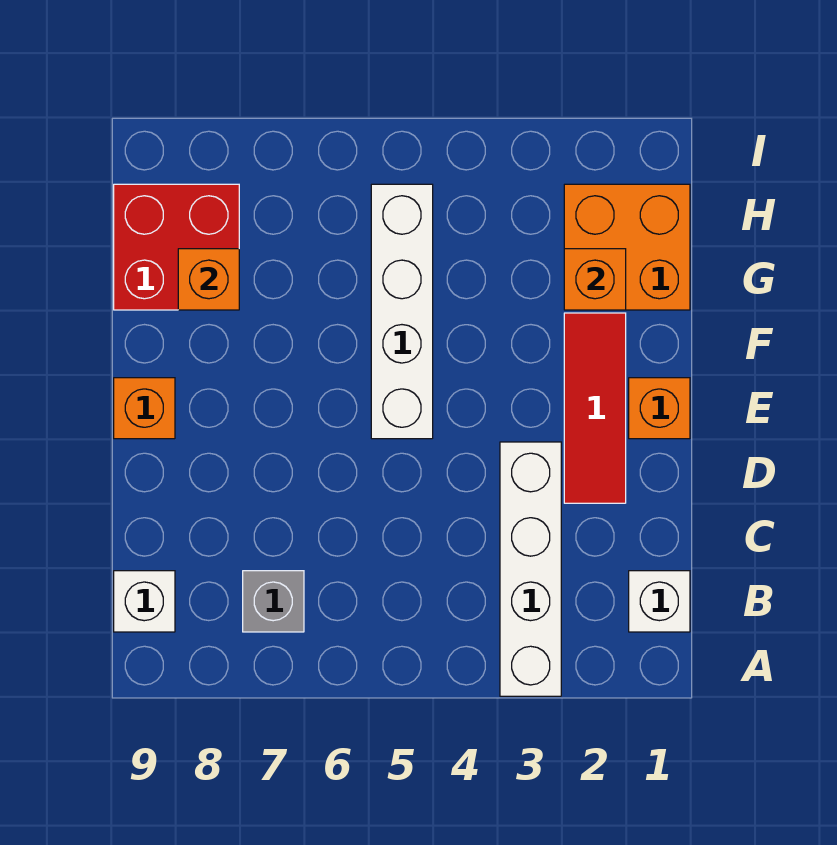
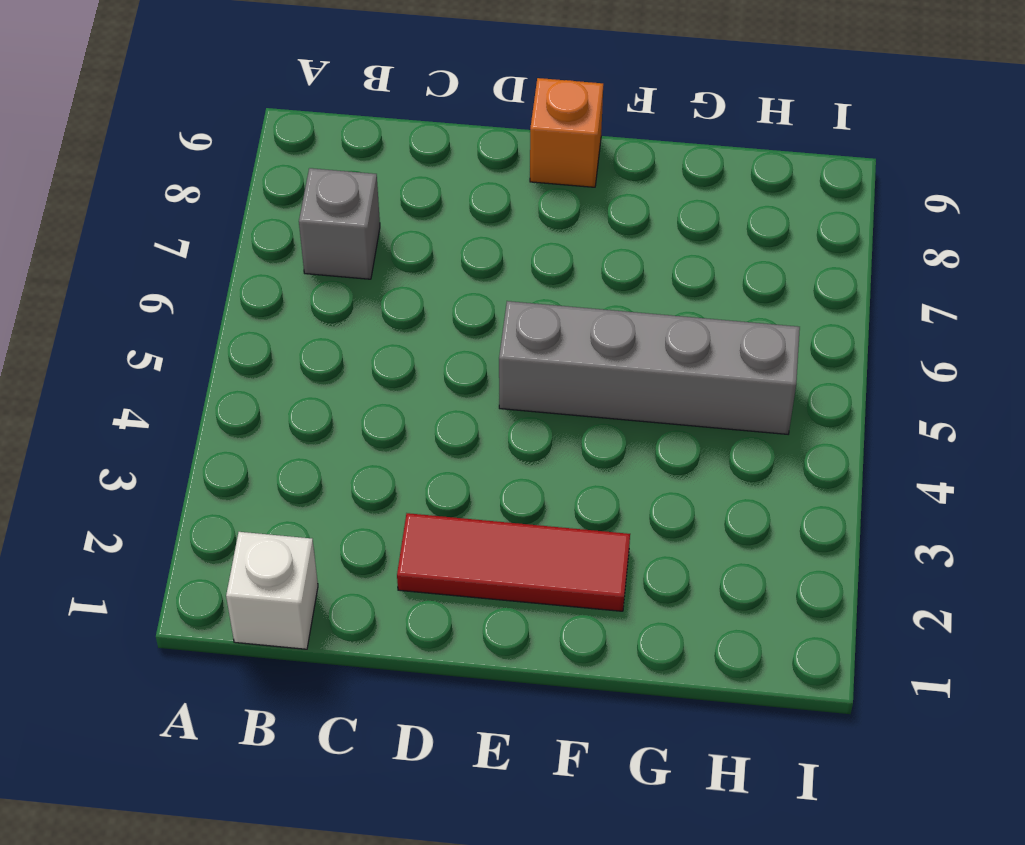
grey 1x4 brick [499,301,800,434] -> white 1x4 brick [371,184,433,439]
none -> white 1x4 brick [500,442,561,696]
none -> white 1x1 brick [114,571,175,632]
none -> orange 1x1 brick [629,378,690,439]

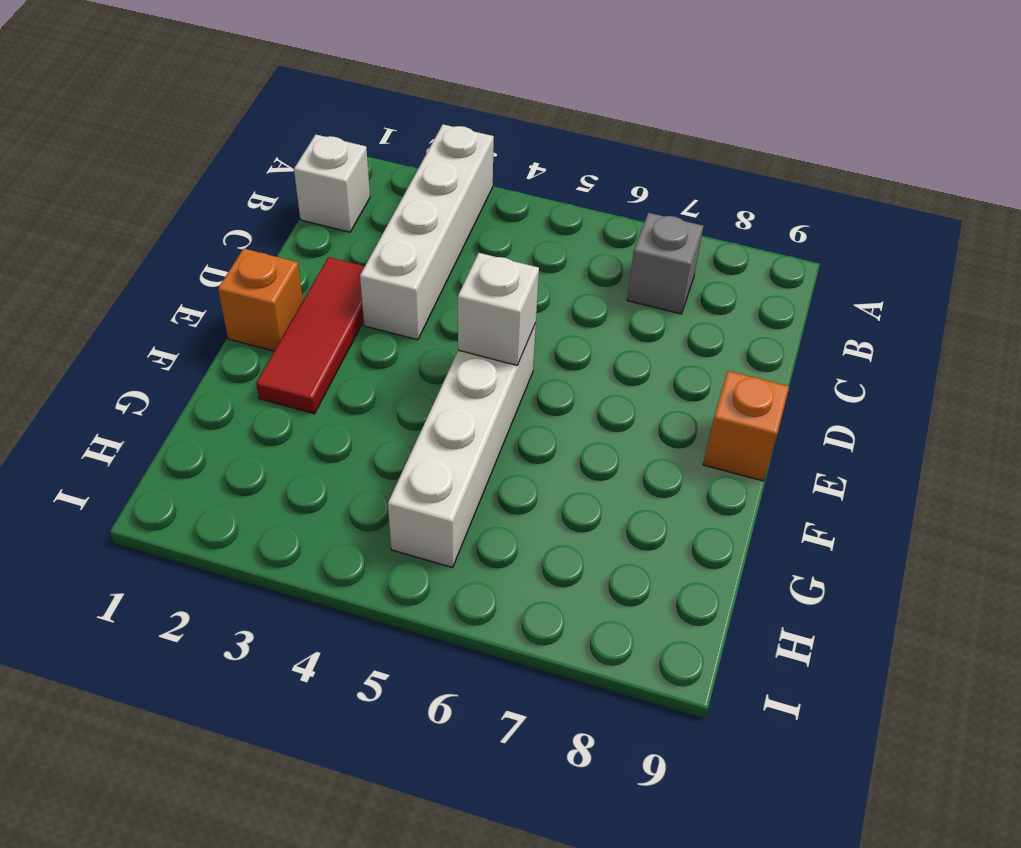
white 1x1 brick [458,253,539,365] -> white 1x1 brick moved to [114,571,175,632]
none -> orange 2x2 brick [564,184,690,310]
none -> red 2x2 brick [114,184,239,310]
none -> orange 1x1 brick [564,249,626,310]

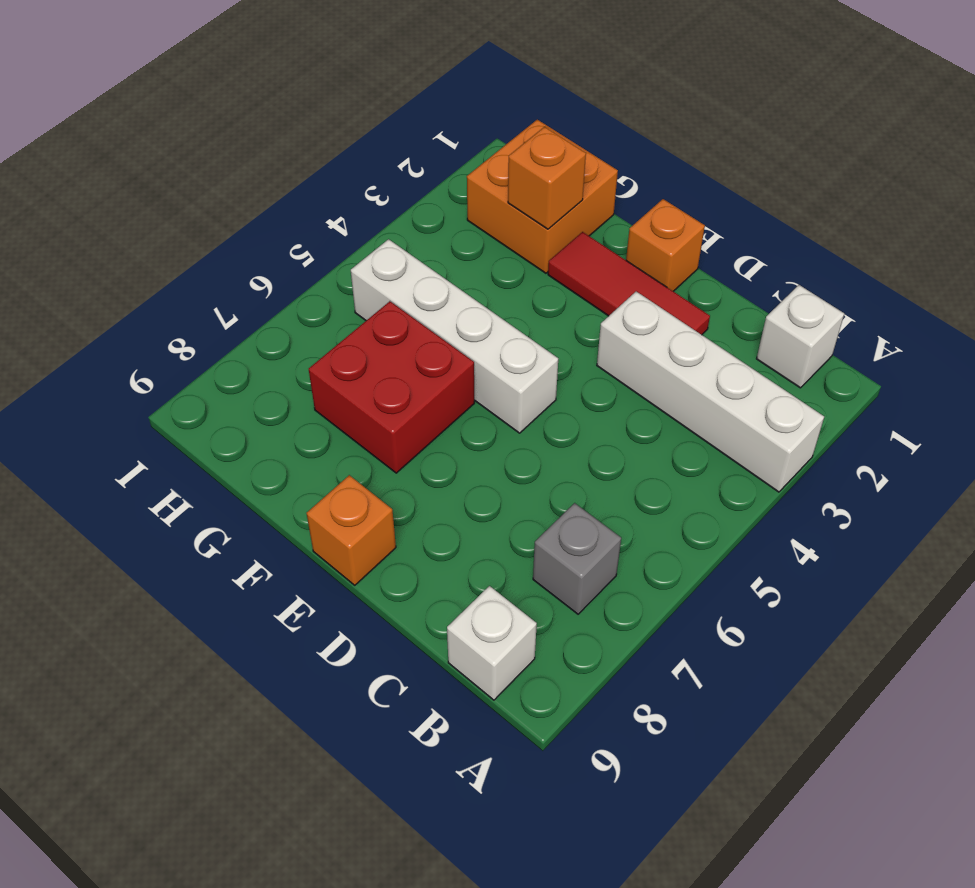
red 2x2 brick [309,301,474,473] -> red 2x2 brick moved to [114,184,239,310]
none -> orange 1x1 brick [178,249,239,310]

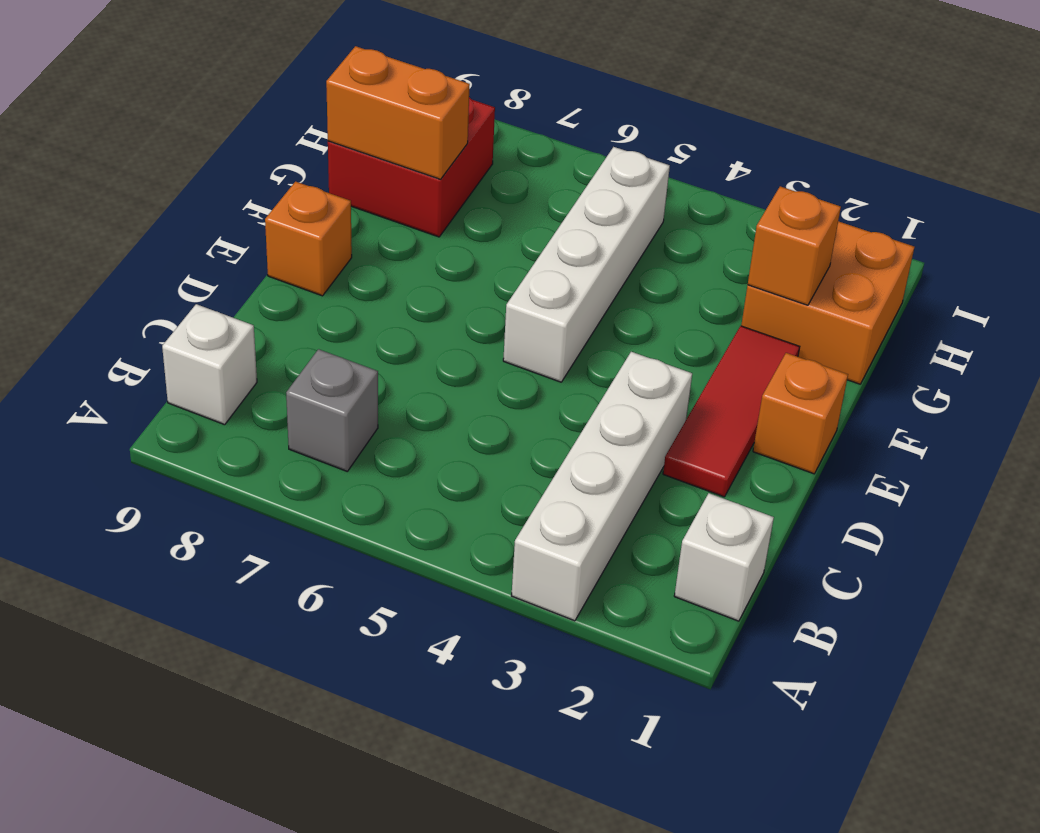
orange 1x2 brick [326,46,470,179] -> orange 1x1 brick [178,249,239,310]

